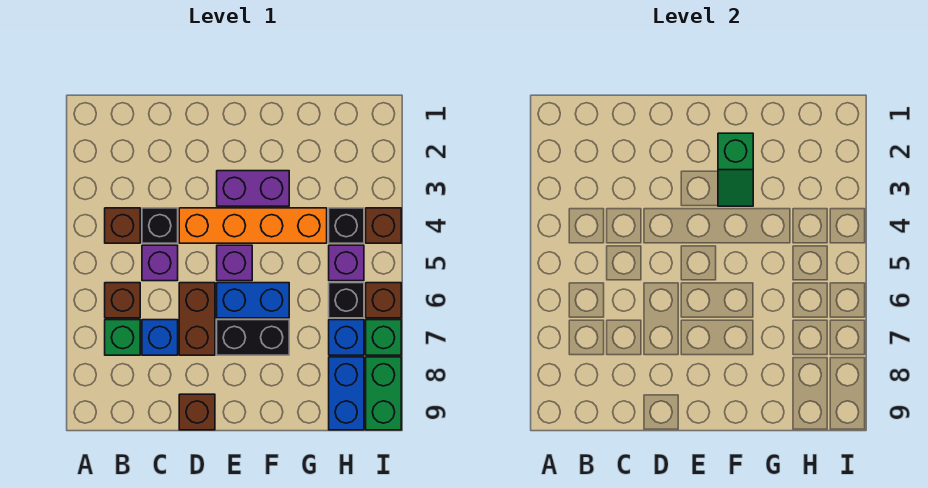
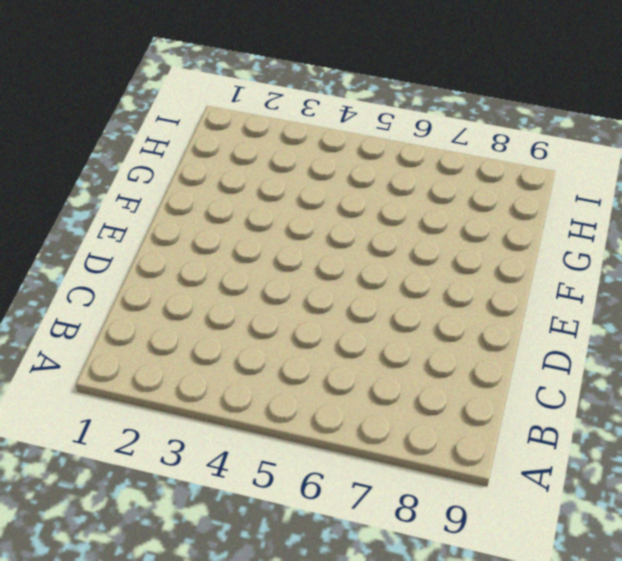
none -> brown 1x1 brick [105,208,140,243]
none -> brown 1x1 brick [105,283,140,318]
none -> green 1x1 brick [105,320,140,355]

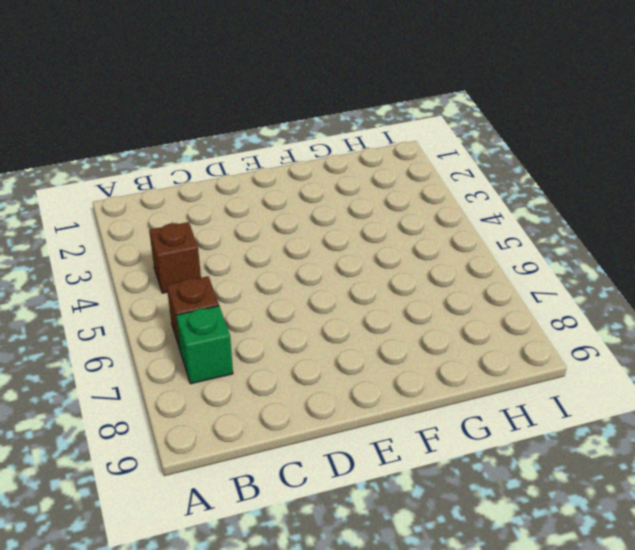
none -> black 1x1 brick [142,208,178,243]
none -> purple 1x1 brick [142,245,178,281]
none -> blue 1x1 brick [142,320,178,355]

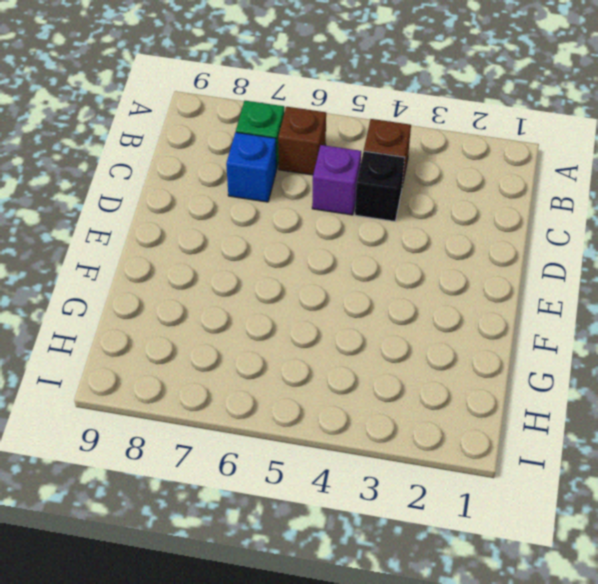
none -> orange 1x4 brick [179,208,327,243]
none -> brown 1x2 brick [179,283,215,355]
none -> brown 1x1 brick [179,394,215,430]

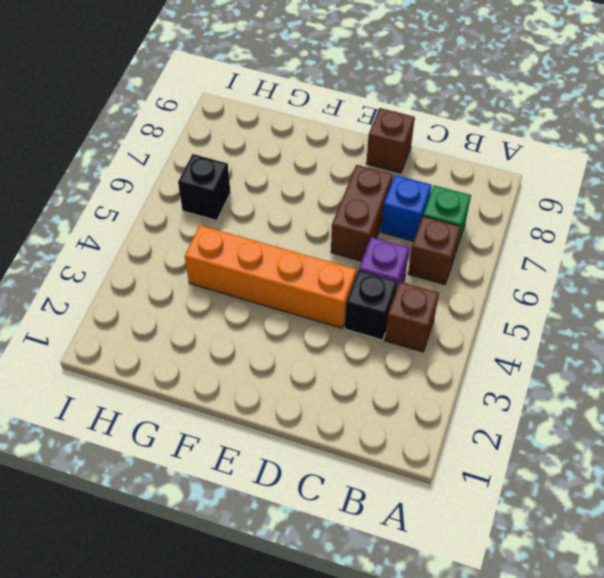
none -> purple 1x2 brick [217,171,289,206]
none -> purple 1x1 brick [217,245,252,281]
none -> blue 1x2 brick [217,283,289,318]

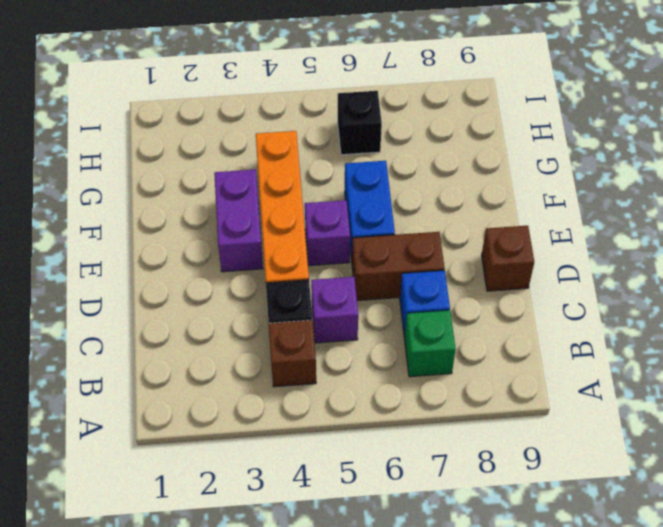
none -> brown 1x1 brick [105,283,140,318]
none -> black 1x2 brick [217,320,289,355]
none -> black 1x1 brick [329,208,364,243]

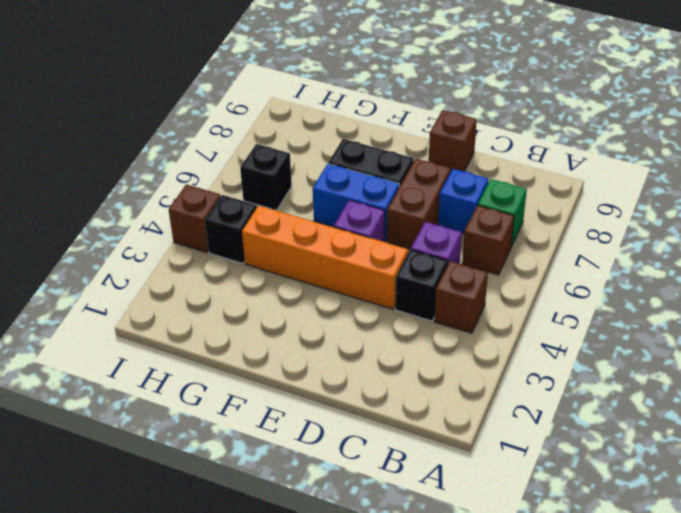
none -> purple 1x2 brick [217,171,289,206]
none -> purple 1x1 brick [329,245,364,281]
none -> blue 1x1 brick [329,320,364,355]

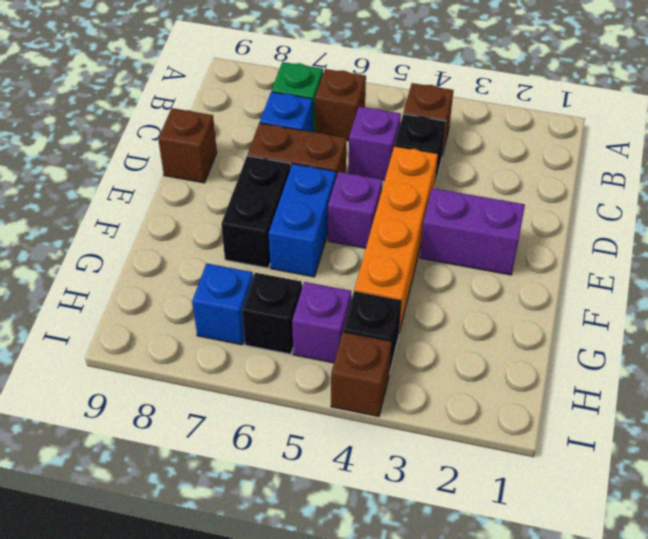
purple 1x2 brick [420,188,525,275] -> purple 1x2 brick turned to [217,171,289,206]
none -> blue 1x2 brick [329,357,364,430]
none -> brown 1x1 brick [366,283,401,318]
none -> green 1x1 brick [366,320,401,355]

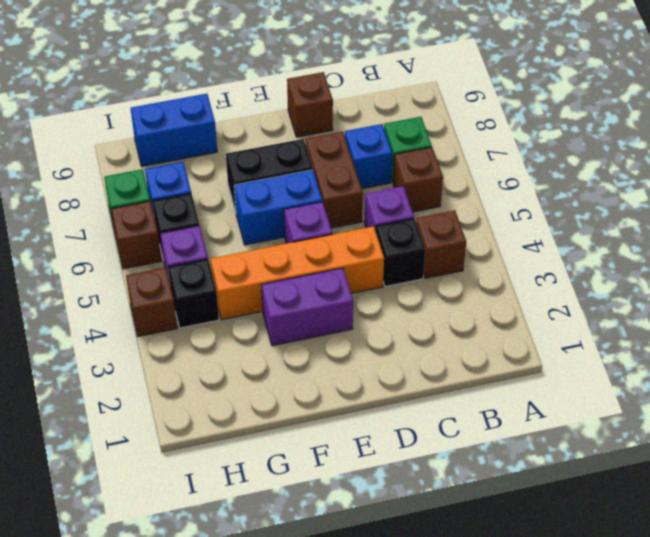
blue 1x2 brick [131,94,217,166] -> blue 1x2 brick turned to [329,357,364,430]
none -> green 1x2 brick [366,357,401,430]
none -> green 1x2 slope [718,133,753,206]

